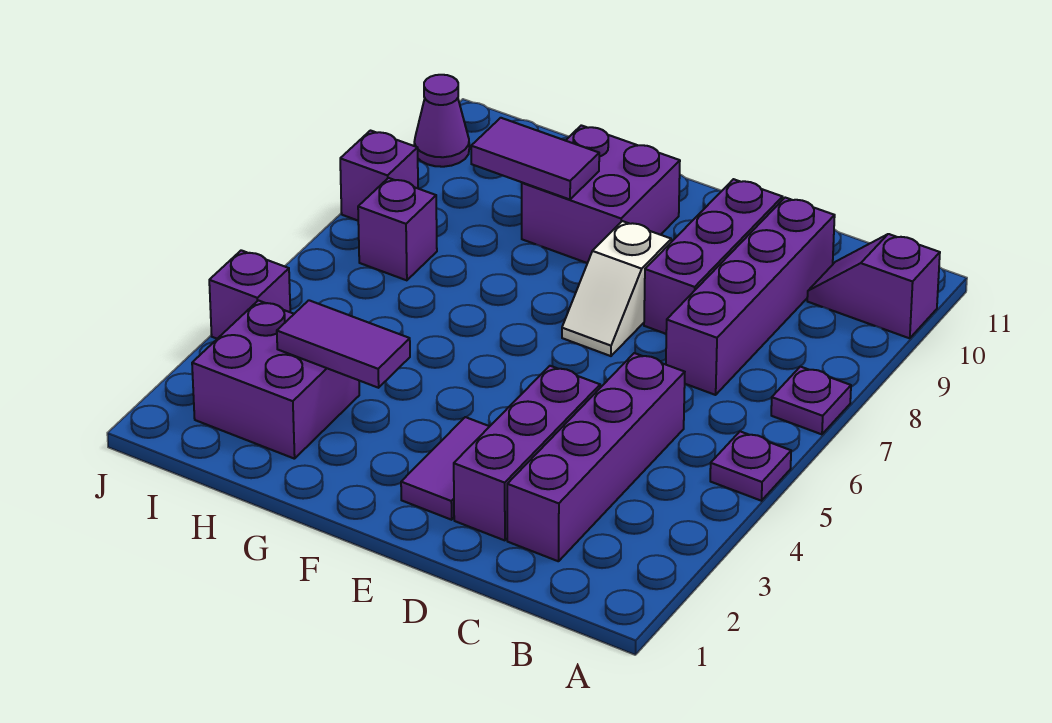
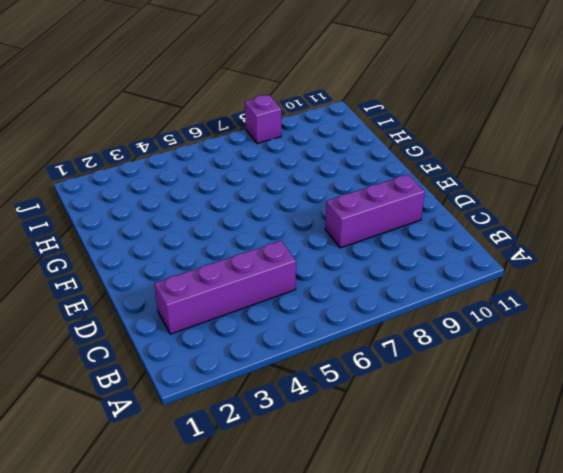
none -> purple 1x1 plate [710,431,791,501]
none -> purple 1x1 plate [771,367,851,434]
none -> purple 1x2 slope [807,234,940,338]

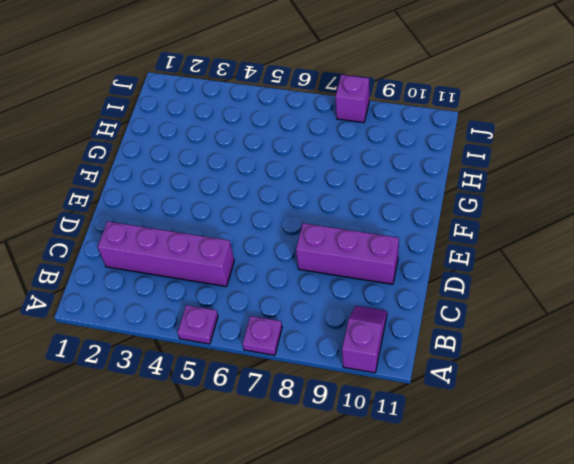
none -> purple 1x4 brick [666,198,835,395]
none -> purple 1x3 brick [454,366,600,540]
none -> purple 1x2 tile [401,417,490,520]

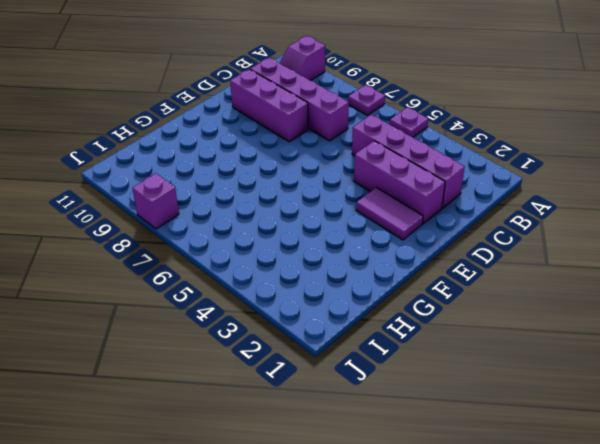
none -> white 1x2 slope [562,221,671,356]
none -> purple 2x2 brick [522,125,680,263]
none -> purple 2x2 brick [192,300,359,459]

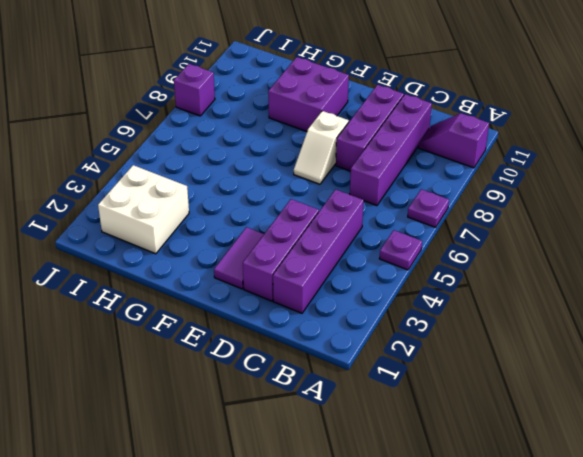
white 2x2 brick [98,165,189,254] -> purple 2x2 brick [192,300,359,459]
none -> purple 1x1 brick [358,178,437,280]
none -> purple 1x1 brick [209,250,290,339]
none -> purple 1x1 cone [414,75,469,167]

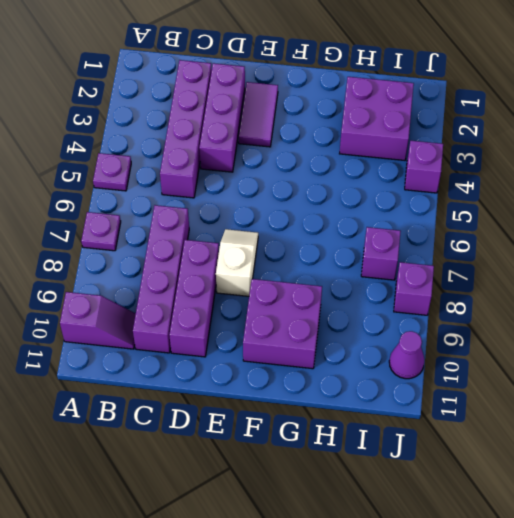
none -> purple 1x2 tile [277,300,410,388]
none -> purple 1x2 tile [471,118,599,199]

